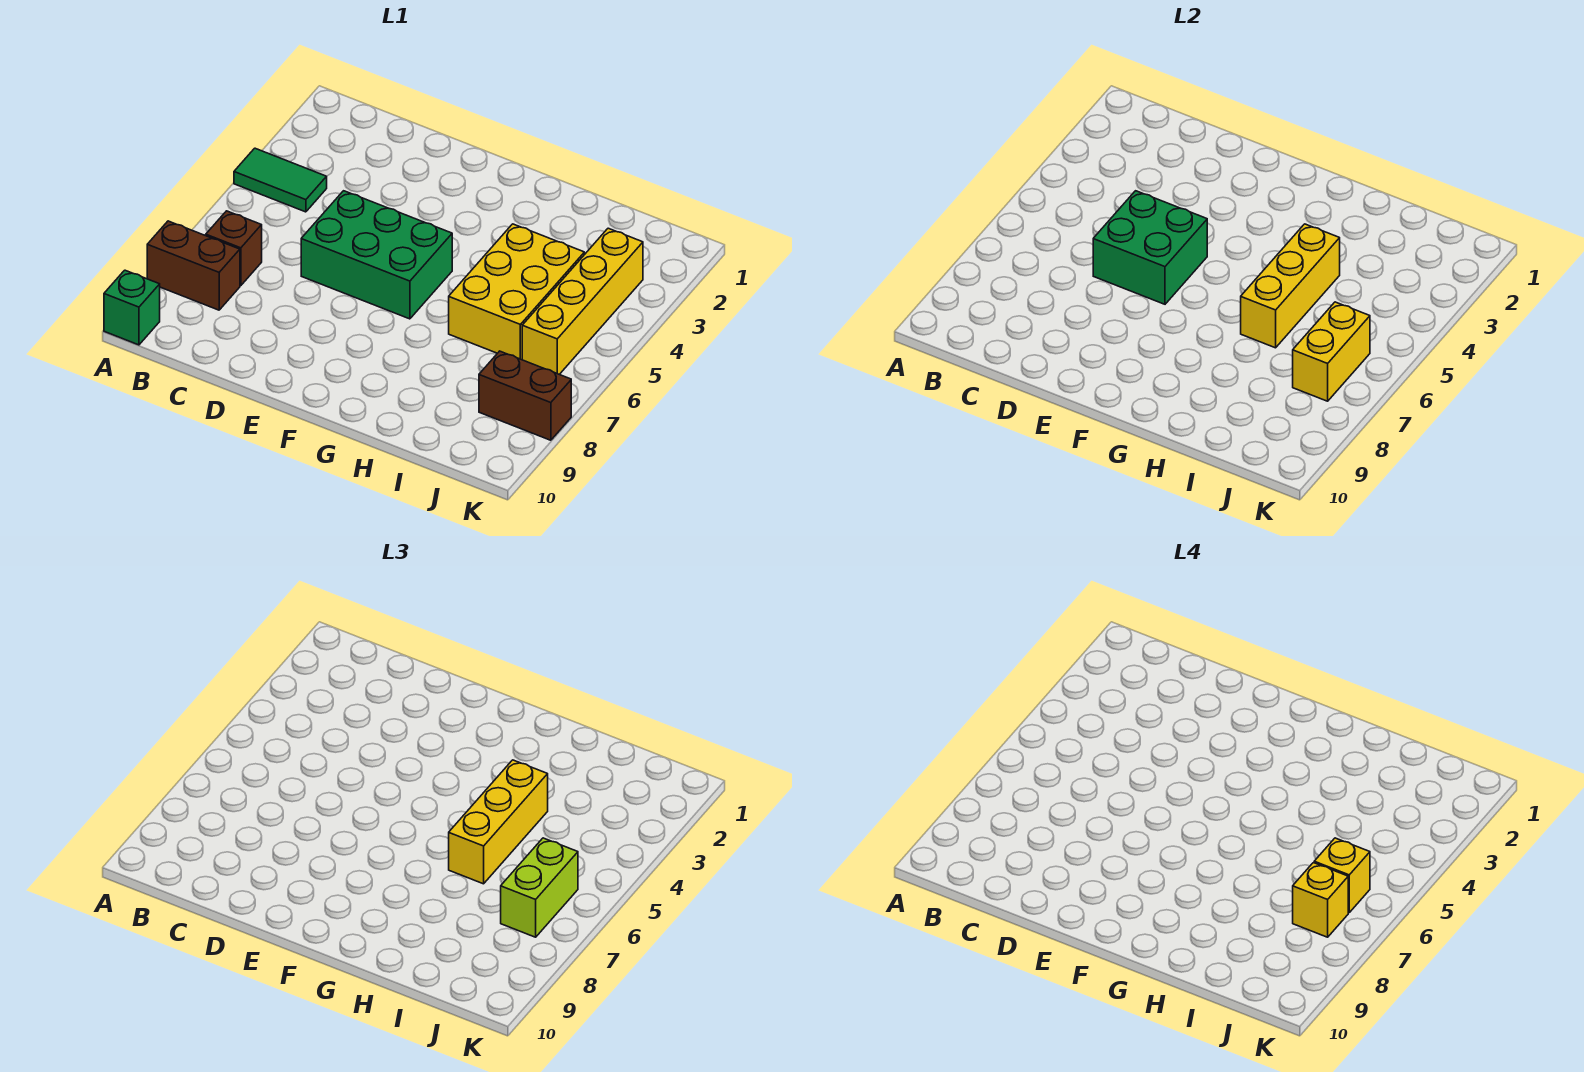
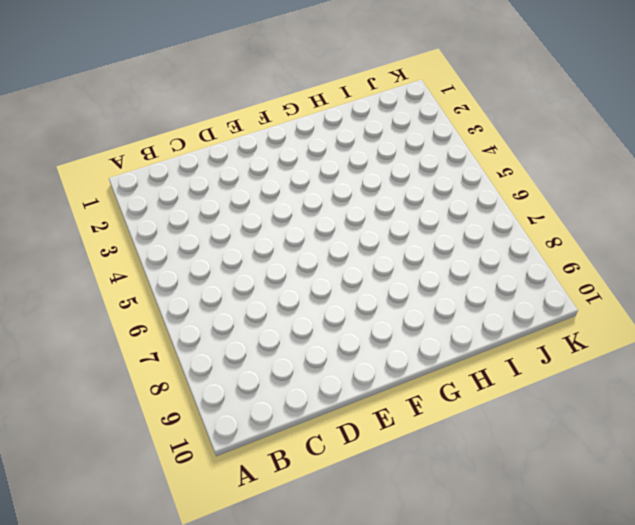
none -> green 1x2 tile [234,148,327,212]
none -> brown 1x2 brick [147,221,240,310]
none -> green 1x1 brick [104,270,160,345]

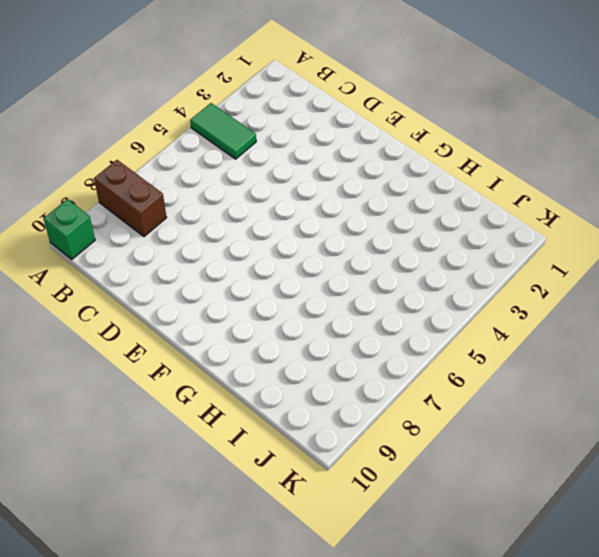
none -> brown 1x1 brick [206,211,262,286]
none -> green 2x3 brick [301,191,452,319]
none -> yellow 2x3 brick [449,224,584,360]

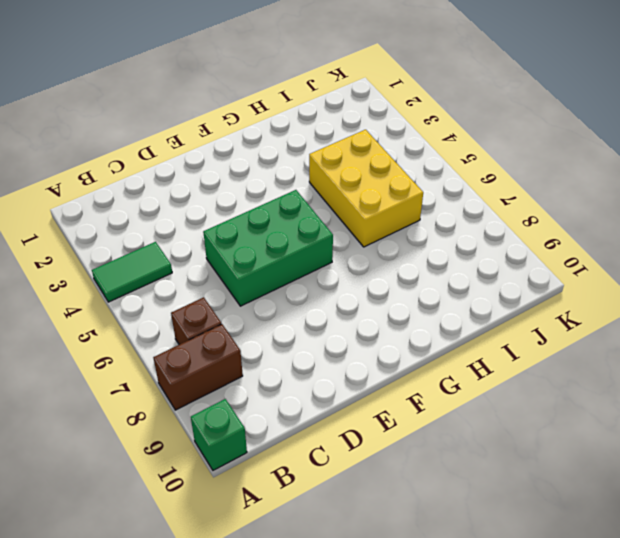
none -> yellow 1x4 brick [522,228,643,374]
none -> brown 1x2 brick [479,351,571,440]
none -> green 2x2 brick [1093,191,1207,304]

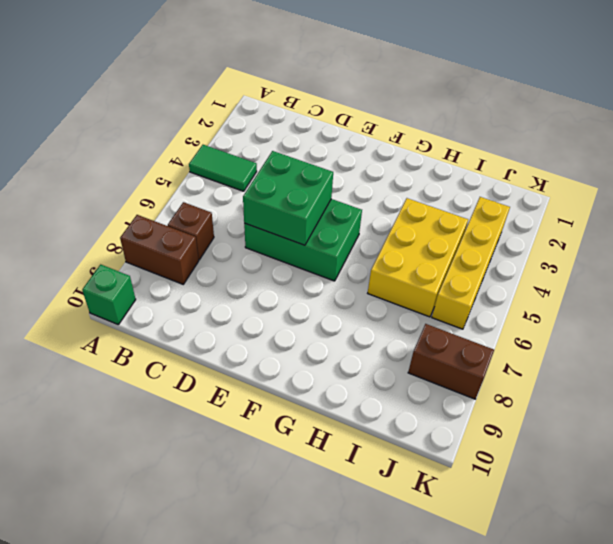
none -> yellow 1x3 brick [1241,224,1340,348]
none -> yellow 1x2 brick [1293,302,1370,401]
none -> yellow 1x3 brick [449,760,548,884]

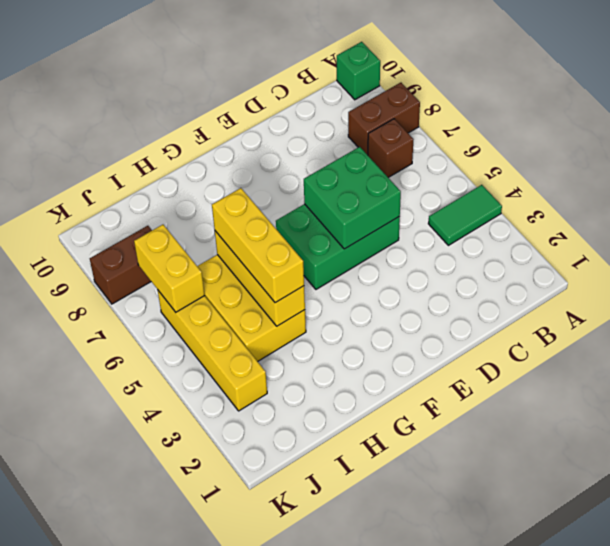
none -> lime 1x2 brick [501,838,578,937]
none -> yellow 1x1 brick [1314,838,1370,913]
none -> yellow 1x1 brick [1293,863,1348,937]

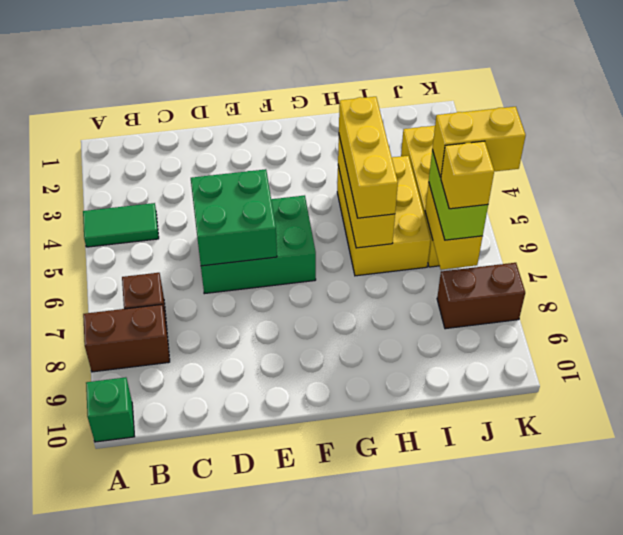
yellow 1x2 brick [432,107,526,177] -> yellow 1x1 brick [1314,838,1370,913]

